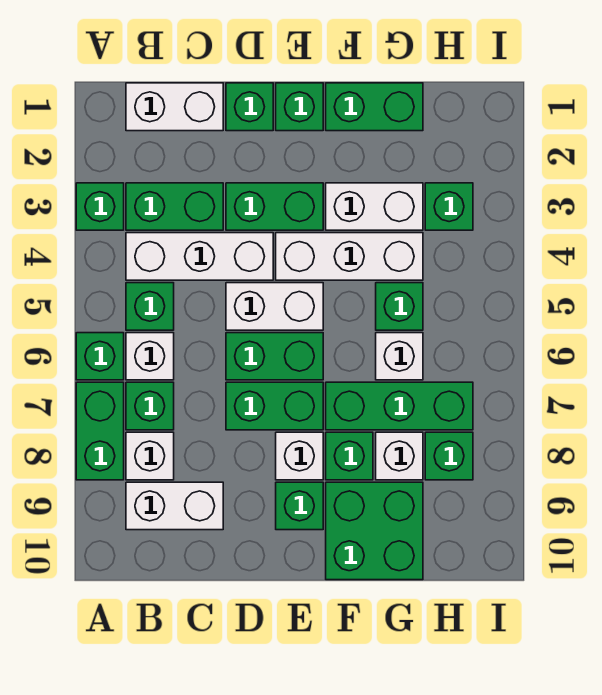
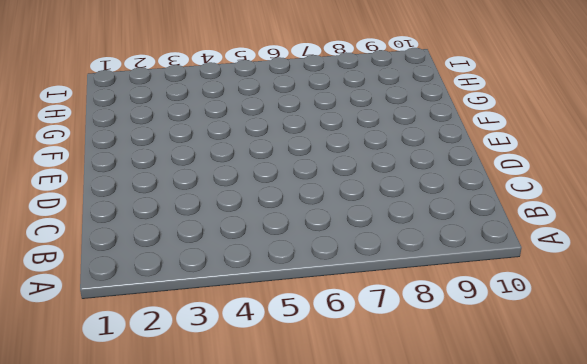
none -> green 1x1 brick [76,183,124,230]
none -> green 1x1 brick [76,333,124,380]
none -> green 1x2 brick [76,382,124,480]
none -> white 1x2 brick [126,83,223,131]

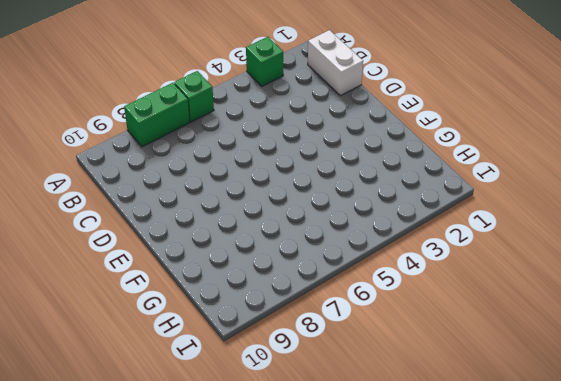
none -> green 1x2 brick [126,183,223,230]
none -> white 1x3 brick [126,233,273,280]
none -> green 1x1 brick [126,283,174,330]
none -> white 1x1 brick [126,333,174,380]

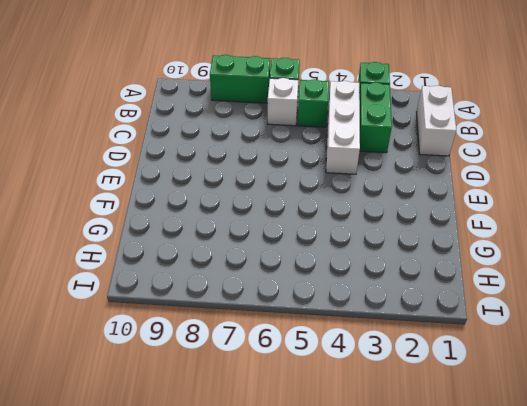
none -> green 1x1 brick [126,382,174,430]
none -> white 1x1 brick [126,432,174,480]
none -> white 1x2 brick [126,482,223,530]
none -> green 1x1 brick [226,83,273,131]

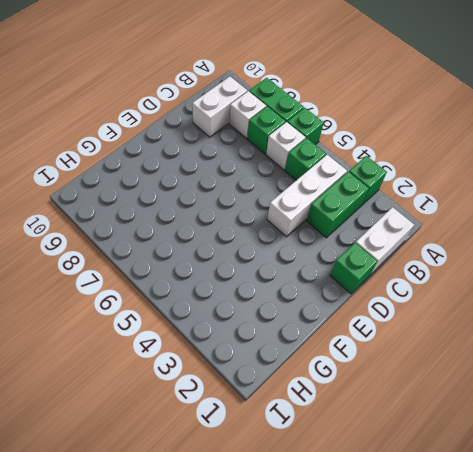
none -> green 1x2 brick [226,183,323,230]
none -> white 1x2 brick [226,283,323,330]
none -> green 1x2 brick [226,333,323,380]
none -> green 1x2 brick [226,382,323,430]

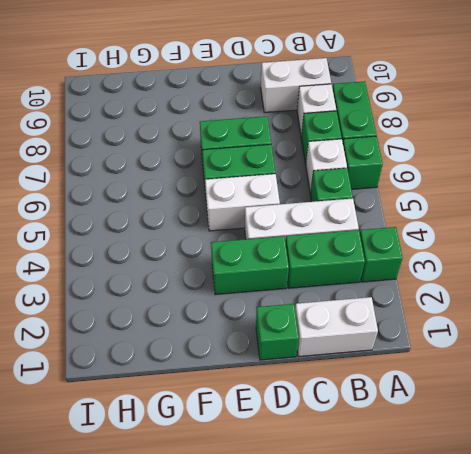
none -> green 1x1 brick [276,83,323,131]
none -> white 1x3 brick [276,233,423,280]
none -> white 1x1 brick [276,432,323,480]
none -> green 1x1 brick [276,482,323,530]

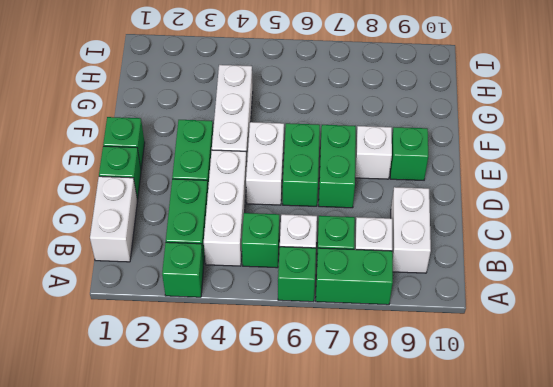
none -> green 1x2 brick [326,83,423,131]
none -> white 1x2 brick [326,183,423,230]
none -> green 1x3 brick [326,382,473,430]
none -> green 1x1 brick [326,432,373,480]

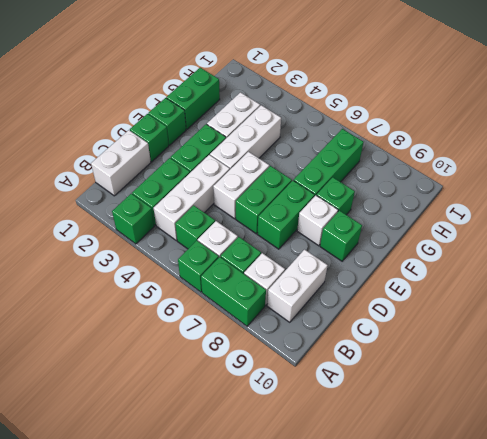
none -> green 2x2 brick [326,482,423,580]
none -> green 1x1 brick [376,283,423,330]
none -> white 1x1 brick [376,333,423,380]
none -> white 1x1 brick [376,432,423,480]

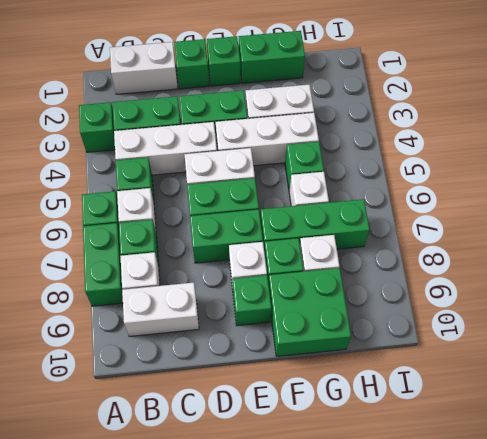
none -> green 1x1 brick [425,183,473,230]
none -> green 1x1 brick [425,432,473,480]

